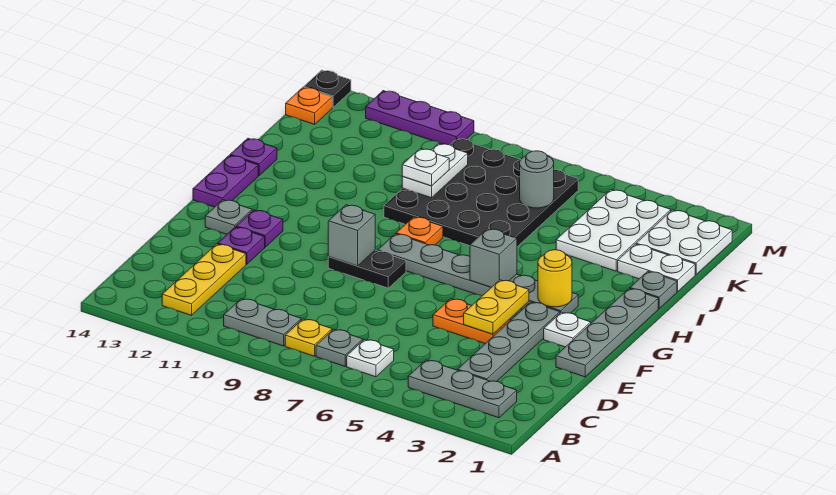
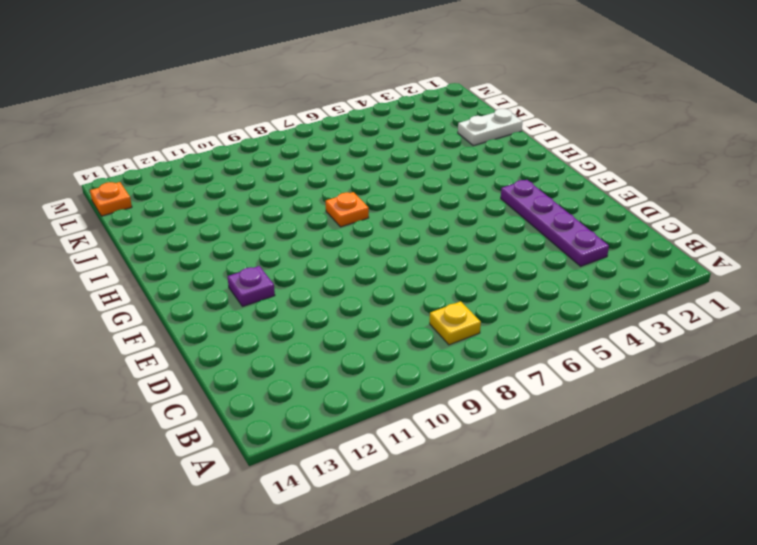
purple 1x4 plate [501,180,609,266] -> grey 1x4 plate [458,302,560,382]
none -> grey 1x3 plate [408,360,517,418]
none -> white 1x1 plate [347,340,394,377]
none -> grey 1x1 plate [316,329,363,366]
none -> grey 1x2 plate [224,299,301,346]

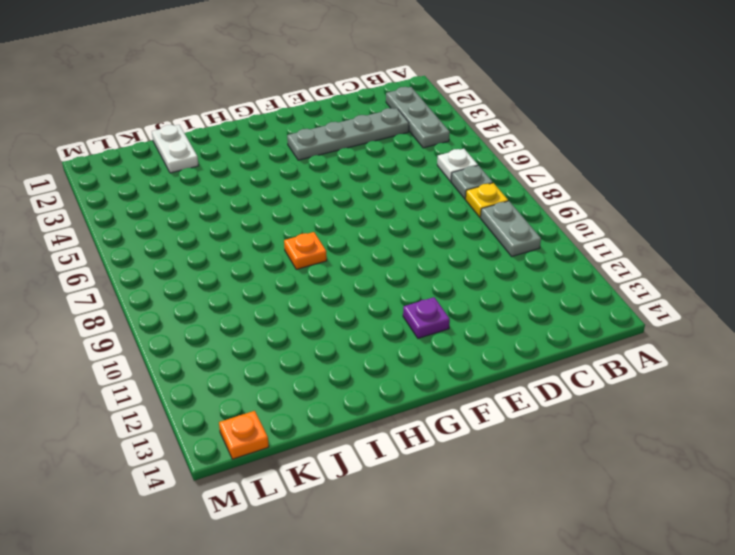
none -> yellow 1x3 plate [162,244,246,315]
none -> grey 1x4 plate [556,288,658,377]
none -> orange 1x2 plate [433,299,511,344]
none -> purple 1x1 plate [218,227,265,264]

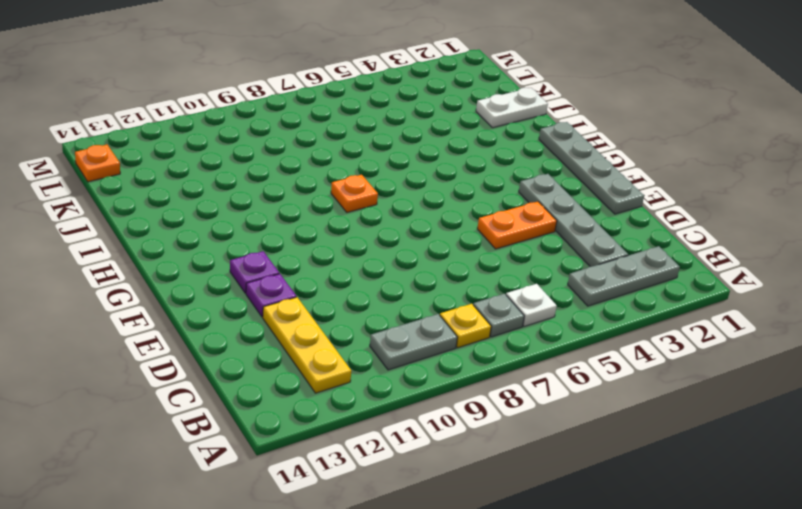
none -> white 1x1 plate [544,312,591,347]
none -> black 1x2 plate [328,250,406,288]
none -> grey 1x1 plate [205,200,252,234]
none -> grey 1x6 plate [378,234,578,313]

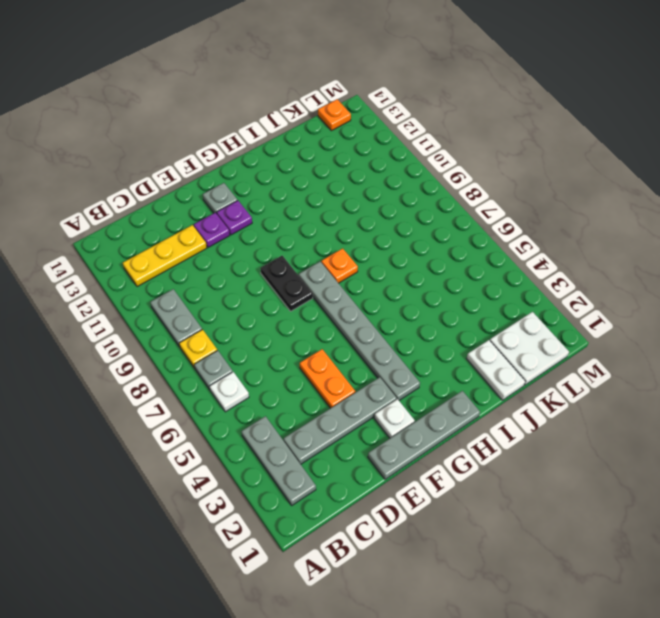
none -> purple 1x2 plate [193,155,258,207]
none -> grey 1x1 plate [630,271,677,309]
none -> black 4x4 plate [384,138,578,247]
none -> purple 1x1 plate [230,138,277,175]

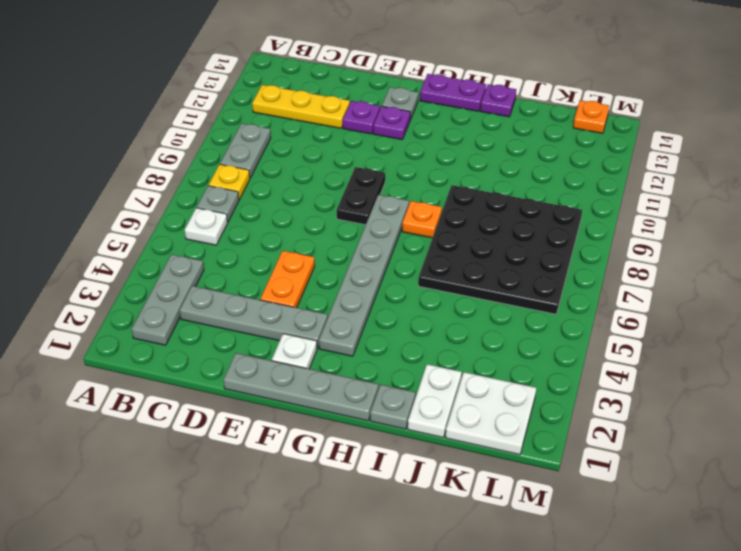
none -> white 2x3 plate [556,190,671,271]
none -> purple 1x3 plate [366,91,474,145]
none -> black 1x1 plate [304,70,351,107]
none -> yellow 1x2 plate [464,280,529,334]

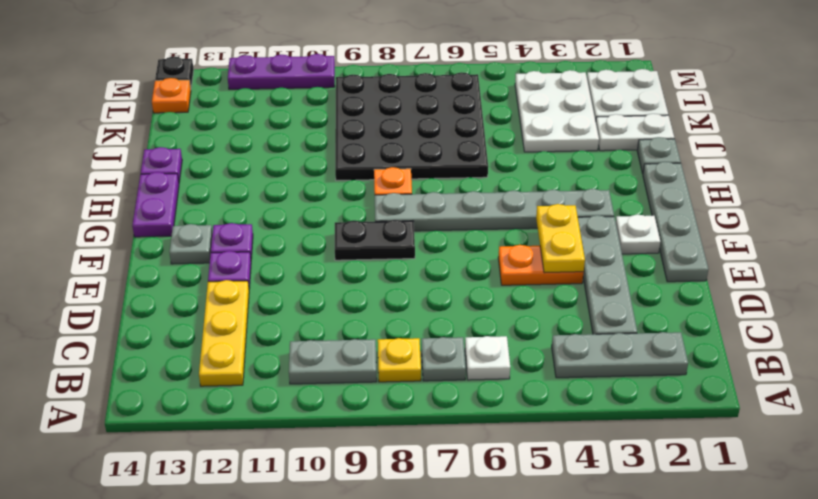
none -> grey 1x1 brick [328,205,375,266]
none -> yellow 1x1 round brick [538,250,572,307]
none -> grey 1x1 brick [470,229,517,287]
none -> white 1x2 plate [402,143,468,198]

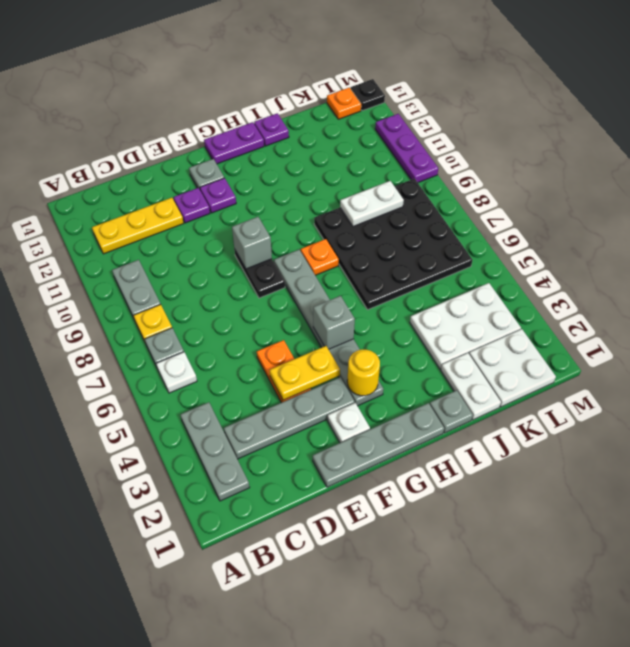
none -> grey 1x1 round brick [520,151,554,208]
none -> white 1x1 plate [402,149,449,186]

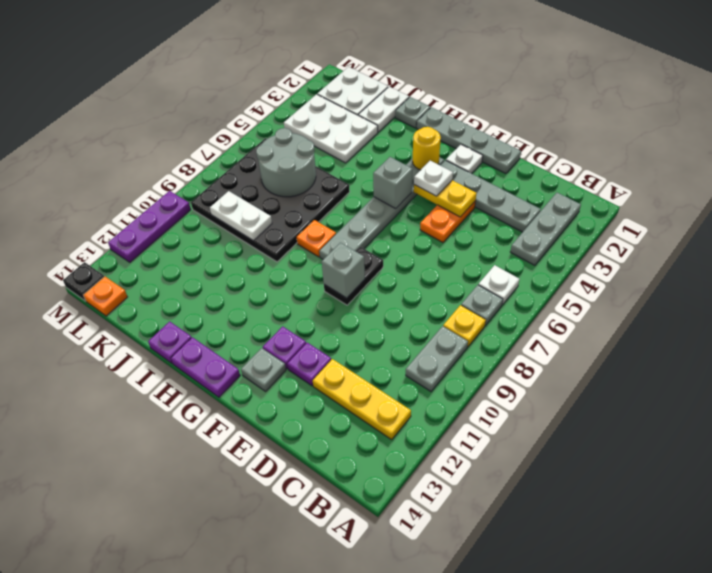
white 1x1 plate [414,161,453,196] -> white 1x1 plate moved to [402,149,449,186]
grey 2x2 round brick [256,128,316,197] -> grey 1x1 round brick [520,151,554,208]

